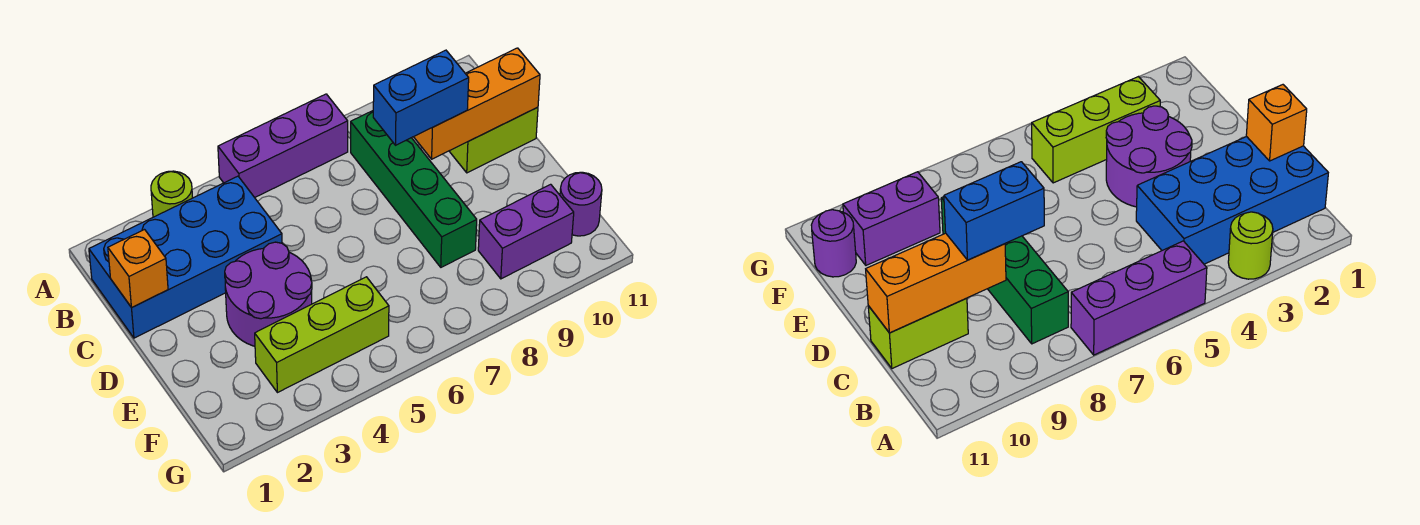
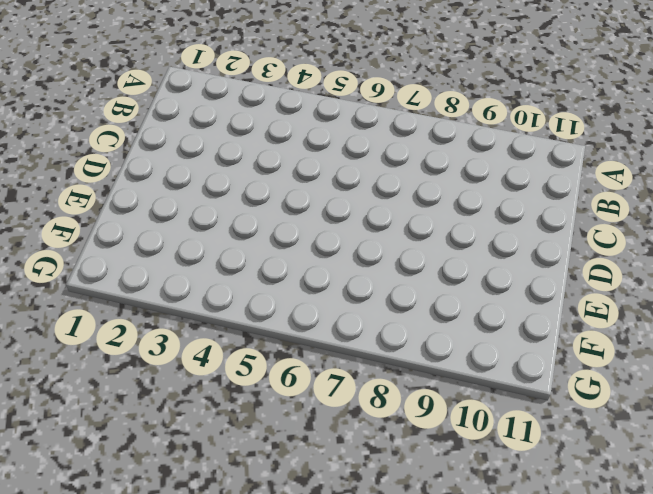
none -> lime 1x1 round brick [151,171,193,217]
none -> purple 1x3 brick [218,94,348,198]
none -> blue 2x4 brick [89,176,282,338]

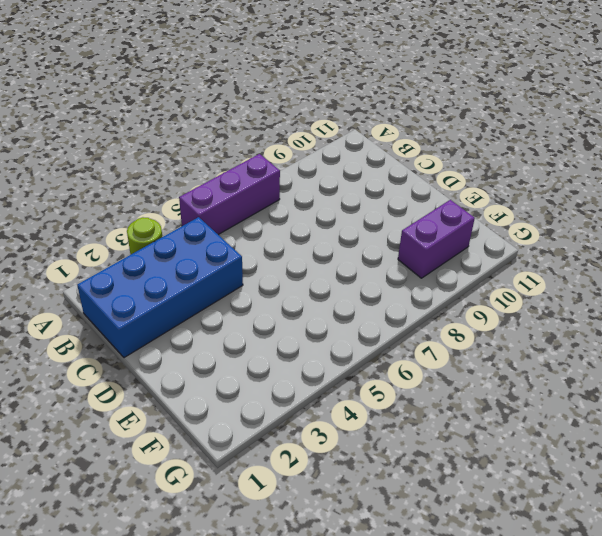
none -> green 1x4 brick [351,111,477,267]
none -> lime 1x2 brick [449,107,538,173]
none -> purple 2x2 round brick [225,242,312,346]

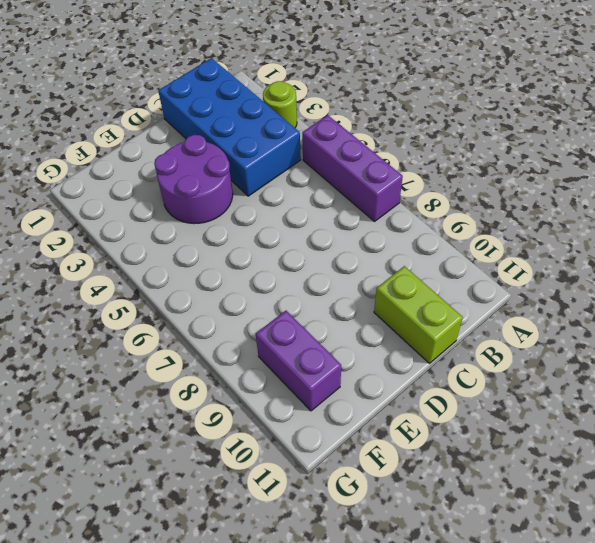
none -> green 1x4 brick [351,111,477,267]
none -> lime 1x3 brick [255,277,389,393]
none -> purple 1x1 round brick [560,172,602,236]

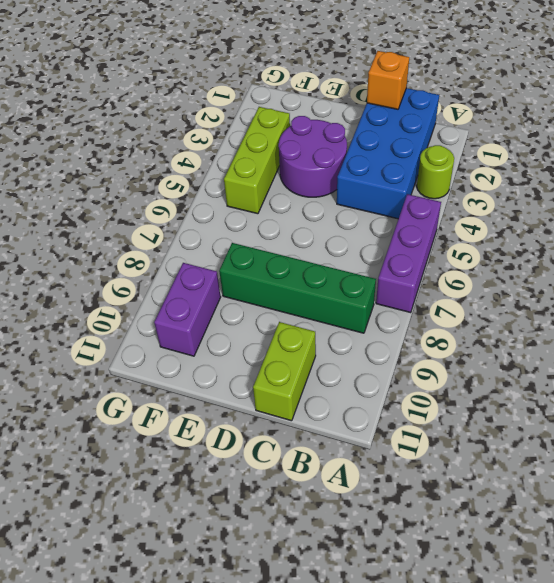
none -> purple 1x1 round brick [560,172,602,236]
none -> orange 1x3 brick [414,48,540,159]
none -> blue 1x2 brick [373,50,469,145]

